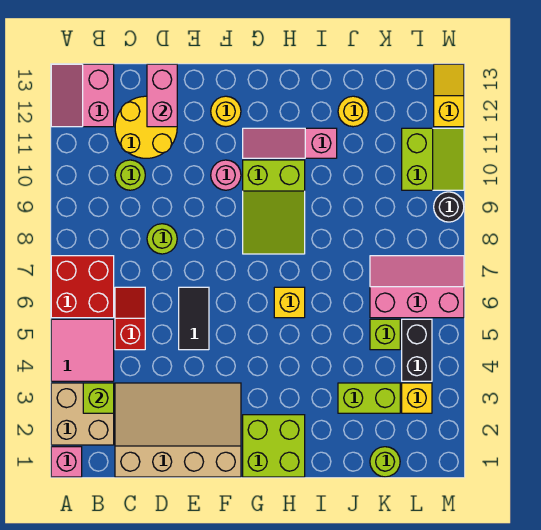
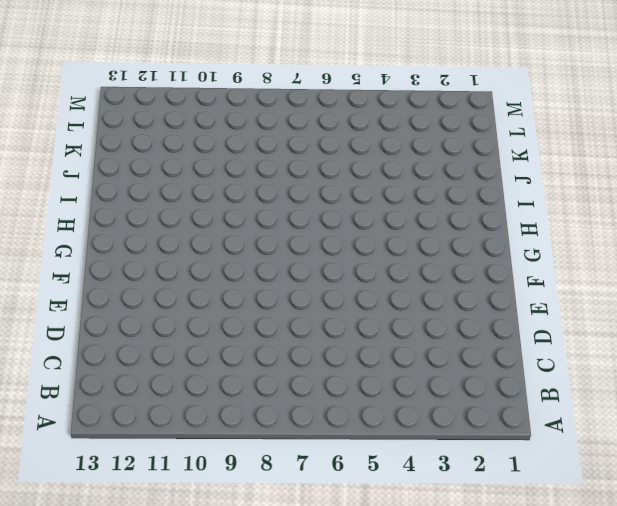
none -> pink 1x1 brick [51,447,82,477]
none -> tan 2x2 brick [51,383,114,445]
none -> pink 2x2 tile [51,319,114,381]

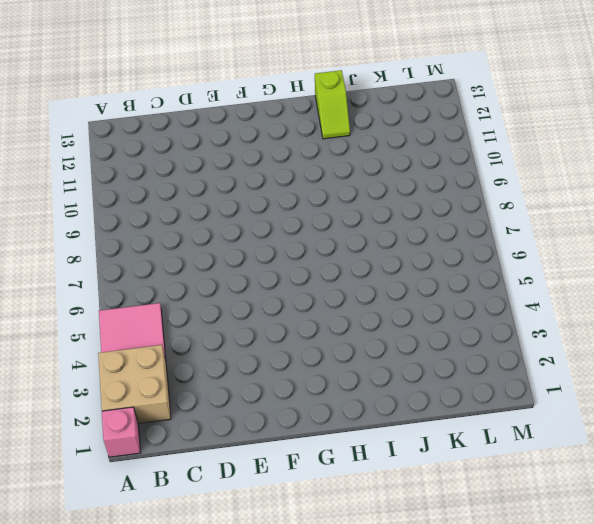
lime 1x2 slope [315,70,350,139] -> none
none -> red 2x2 brick [51,256,114,318]
none -> pink 2x2 slope [51,64,114,127]
none -> tan 3x4 slope [115,383,241,477]

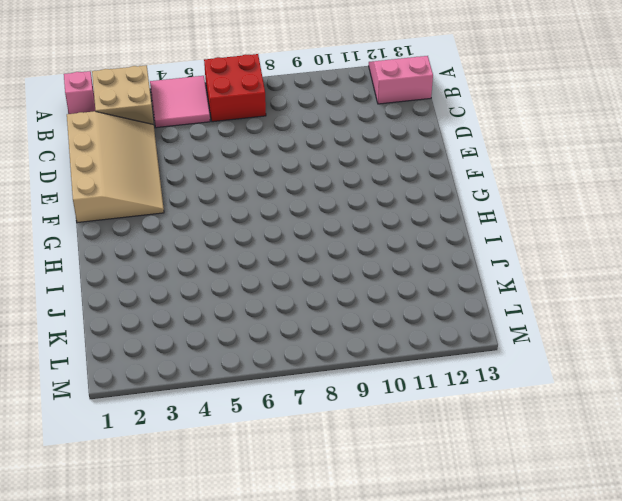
none -> red 1x2 slope [115,287,145,350]
none -> lime 1x1 round brick [115,160,145,190]
none -> yellow 2x2 round brick [115,96,177,158]

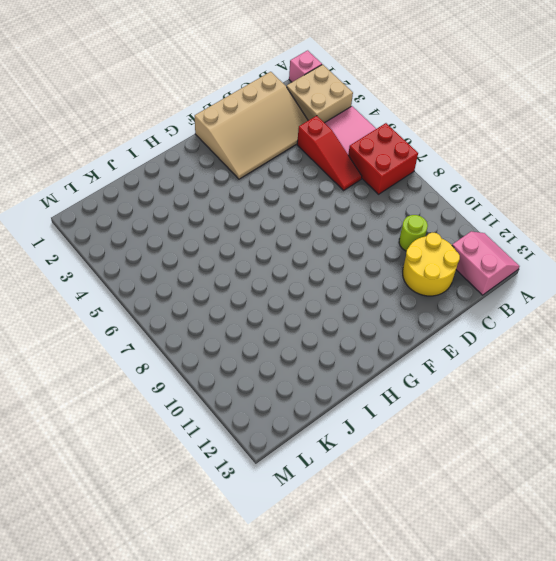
red 1x3 slope [297,116,362,190] -> red 1x2 slope [115,287,145,350]
none -> lime 1x1 round brick [147,224,177,254]
none -> black 1x2 tile [179,287,209,350]
none -> pink 1x1 round brick [211,160,241,190]

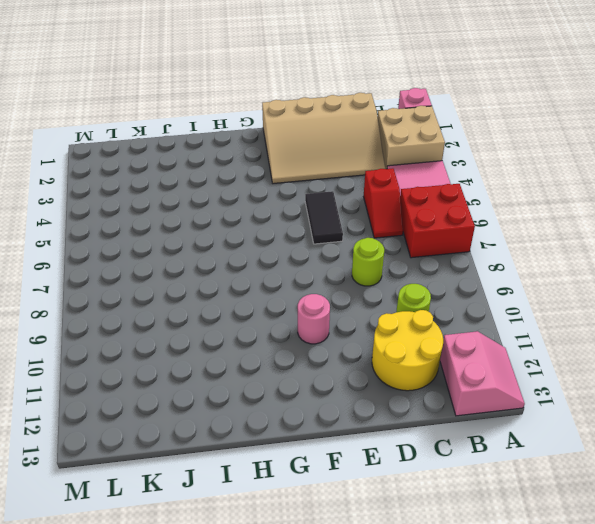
none -> yellow 1x1 round brick [211,96,241,127]
none -> lime 2x2 brick [243,415,305,477]
none -> lime 2x3 slope [243,160,305,254]

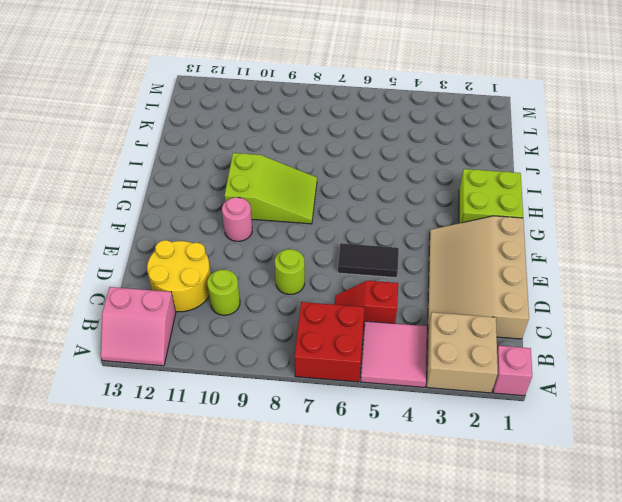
none -> yellow 1x1 round brick [211,96,241,127]
none -> pink 1x3 slope [243,128,337,158]
none -> yellow 1x1 brick [274,287,305,318]

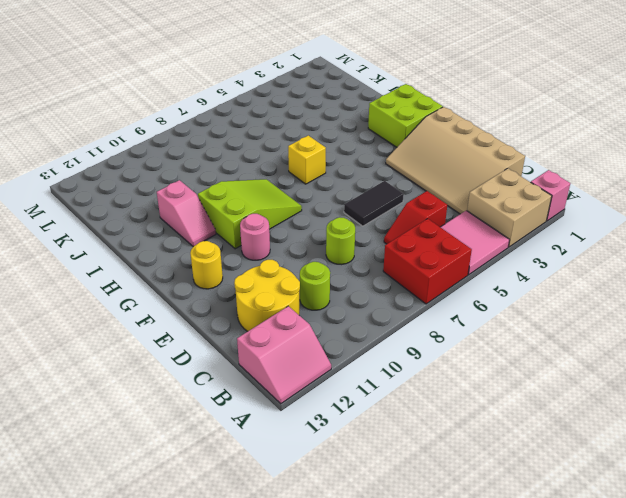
pink 1x2 slope [157,180,216,247] -> pink 1x3 slope [243,128,337,158]
none -> lime 1x2 brick [338,383,400,413]
none -> yellow 1x1 round brick [338,96,368,127]
none -> lime 1x1 round brick [370,447,400,477]

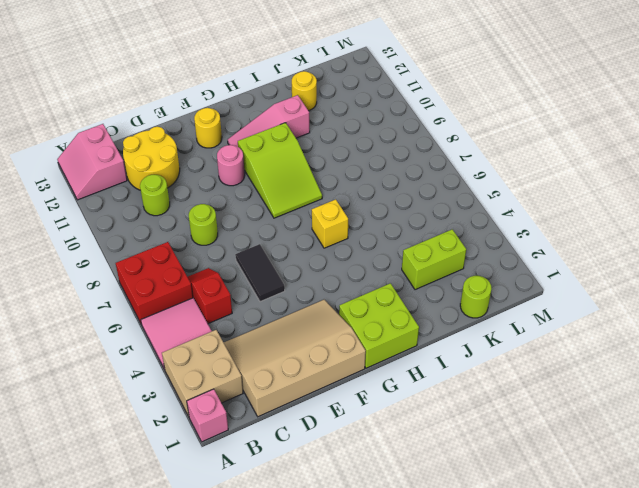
none -> lime 1x1 brick [370,319,400,350]
none -> pink 2x3 slope [370,256,464,318]
none -> yellow 1x1 brick [402,383,432,413]

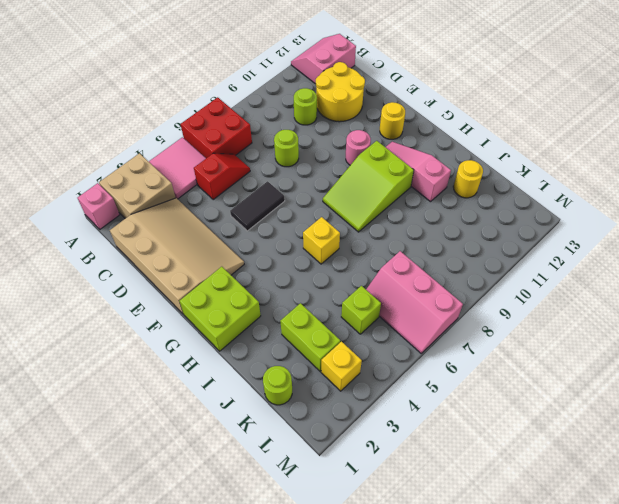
pink 2x3 slope [366,251,463,353] -> pink 2x3 slope turned to [370,256,464,318]
none -> black 1x2 brick [402,319,432,381]
none -> lime 2x2 slope [402,128,464,190]
none -> black 1x1 round brick [434,192,464,222]

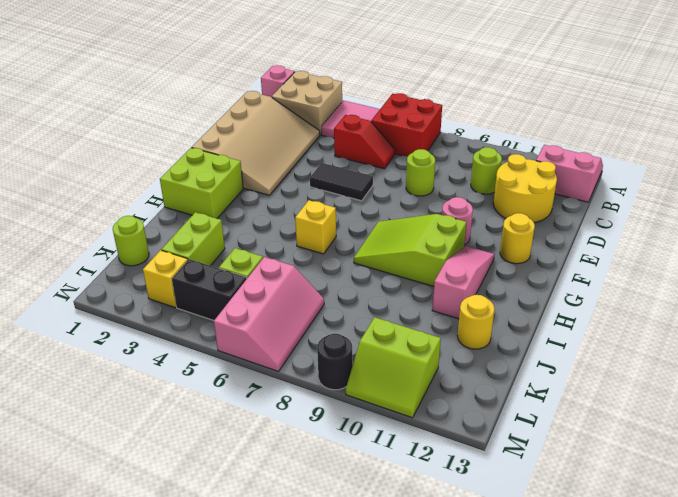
none -> yellow 1x2 slope [434,64,464,127]
none -> lime 1x1 brick [83,383,114,413]
none -> pink 1x2 brick [147,64,177,127]

